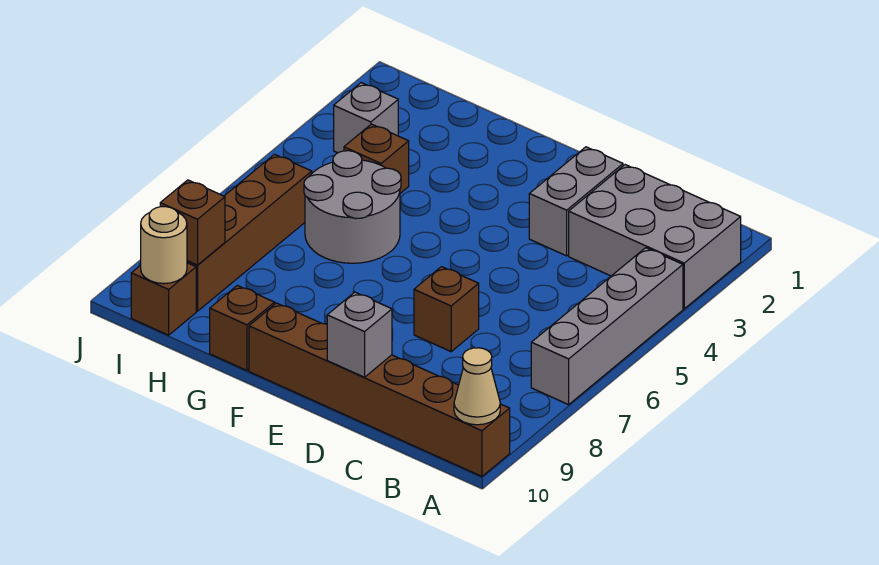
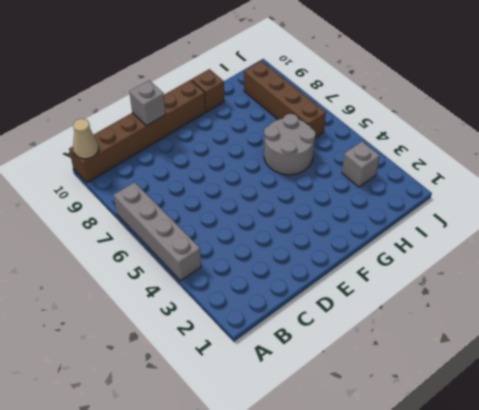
none -> grey 2x3 brick [569,165,741,309]
none -> grey 1x2 brick [529,147,623,256]
none -> brown 1x1 brick [414,267,479,352]

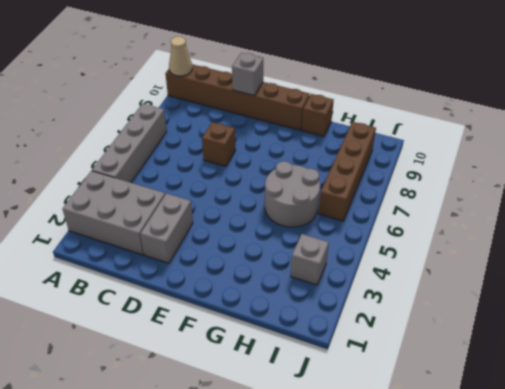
none -> brown 1x1 brick [344,124,409,193]
none -> brown 1x1 brick [131,263,196,335]
none -> brown 1x1 brick [160,180,225,265]

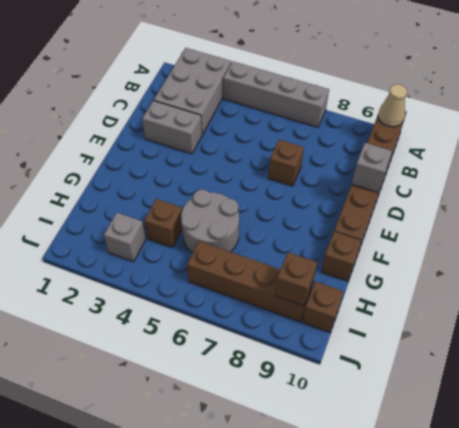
none -> tan 1x1 round brick [141,207,187,284]

